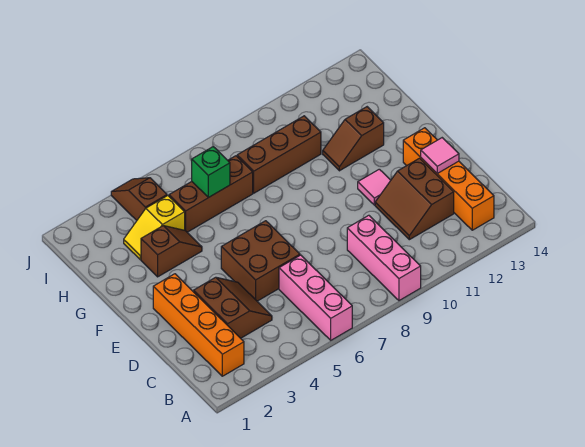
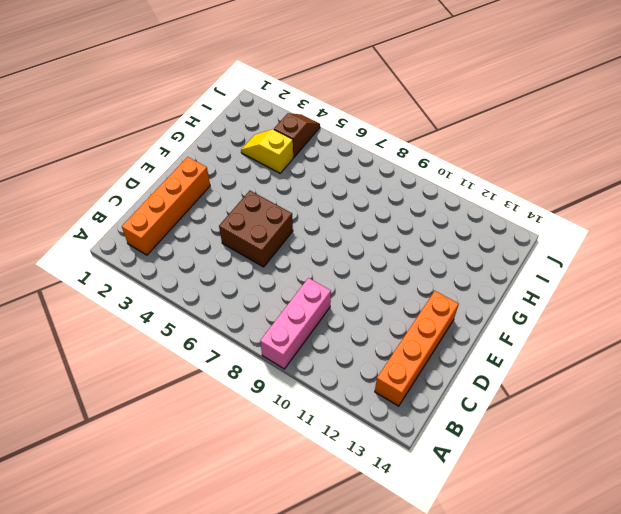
none -> pink 1x3 brick [279,255,352,340]
none -> brown 2x2 slope [194,277,272,338]
none -> brown 2x2 slope [375,158,454,240]

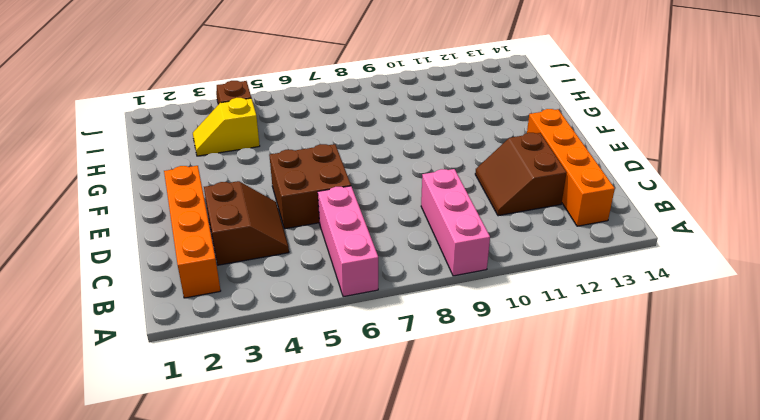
none -> pink 1x1 tile [358,169,391,205]
none -> brown 1x2 slope [141,226,202,277]
none -> brown 1x2 slope [323,107,384,171]

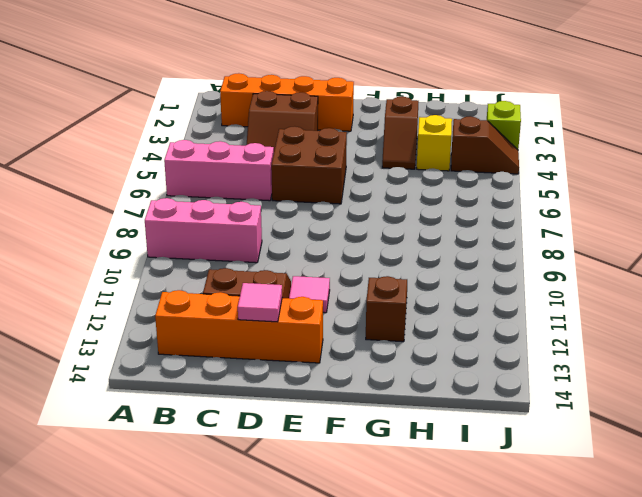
lime 1x1 brick [487,101,521,150] -> none
none -> brown 1x3 brick [169,156,253,232]
none -> brown 1x3 brick [237,116,321,193]
none -> green 1x1 brick [192,147,230,198]

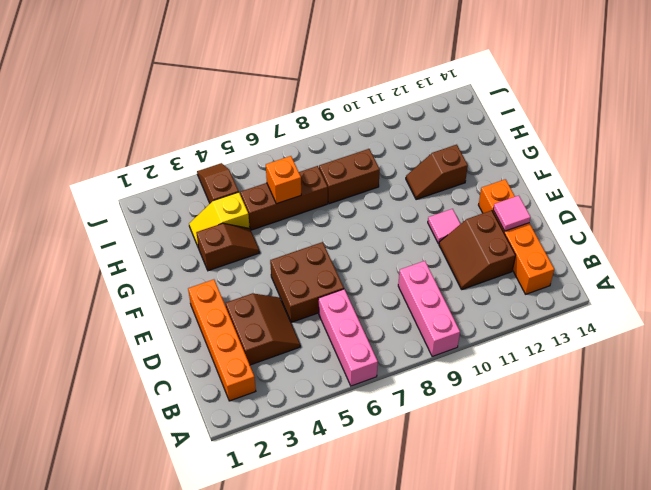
orange 1x1 brick [266,156,301,204] -> green 1x1 brick [192,147,230,198]
brown 1x2 brick [319,149,380,204] -> brown 1x3 brick [237,116,321,193]

